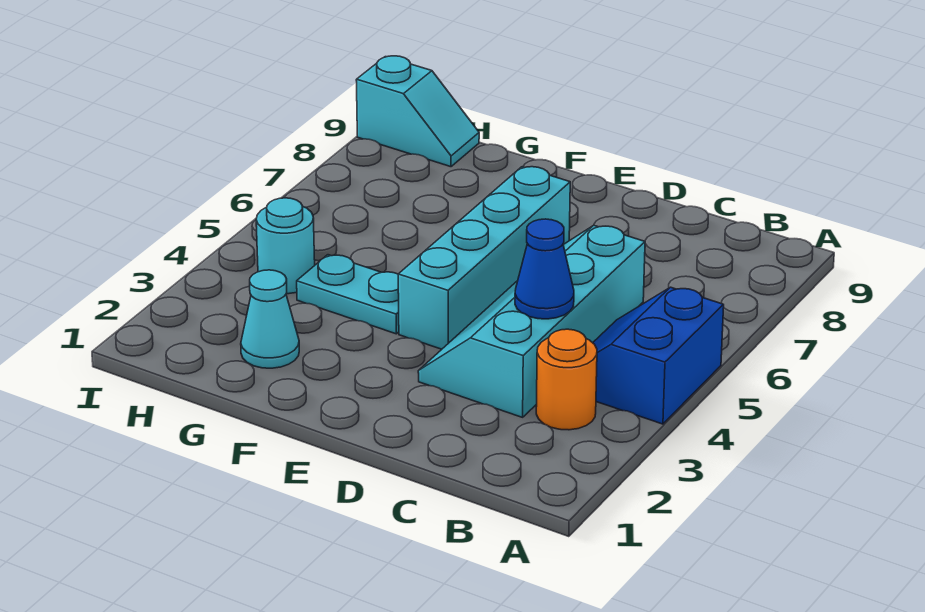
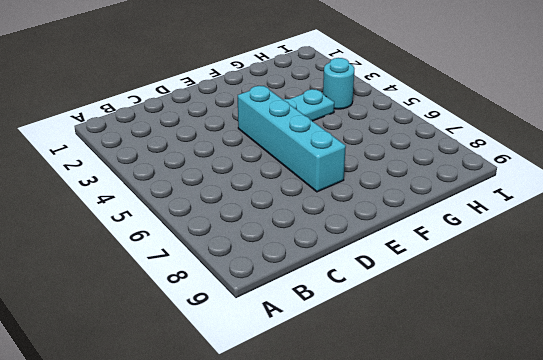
none -> blue 2x2 slope [593,287,724,424]
none -> orange 1x1 round brick [536,329,597,430]

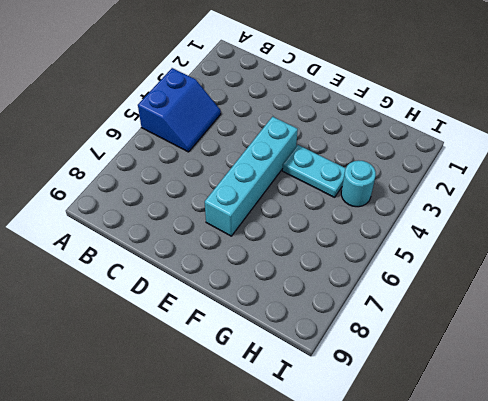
none -> orange 1x1 round brick [536,329,597,430]
none -> cyan 2x4 slope [418,225,645,417]

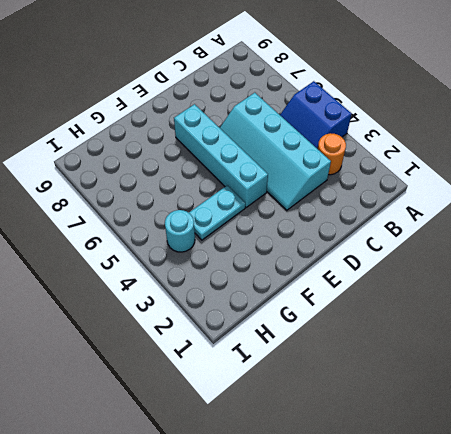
none -> cyan 1x1 cone [241,270,299,368]
none -> cyan 1x2 slope [356,56,479,167]

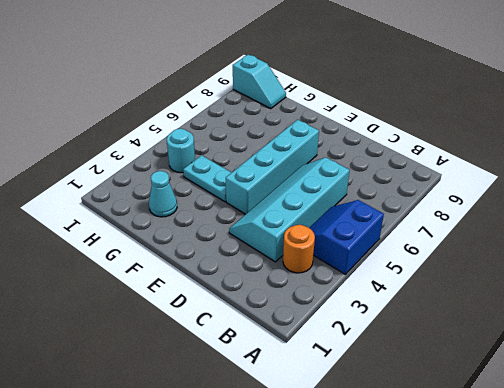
none -> blue 1x1 cone [515,219,574,319]

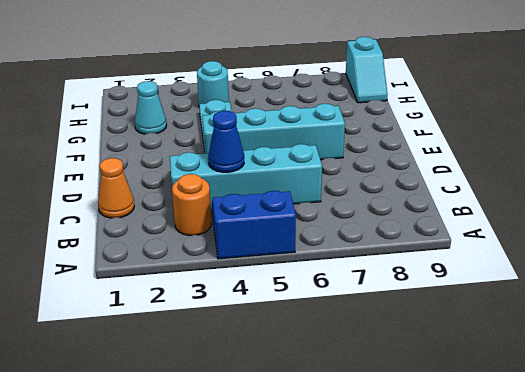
orange 1x1 cone [98,158,134,218] -> none

